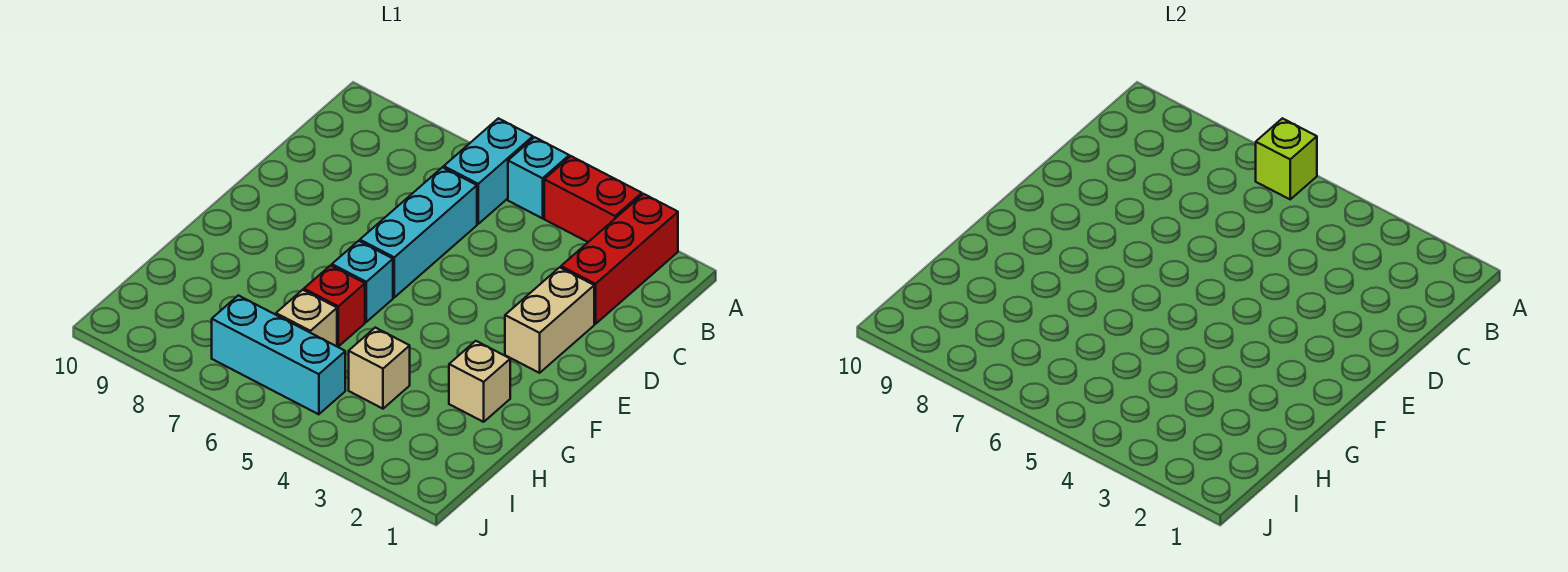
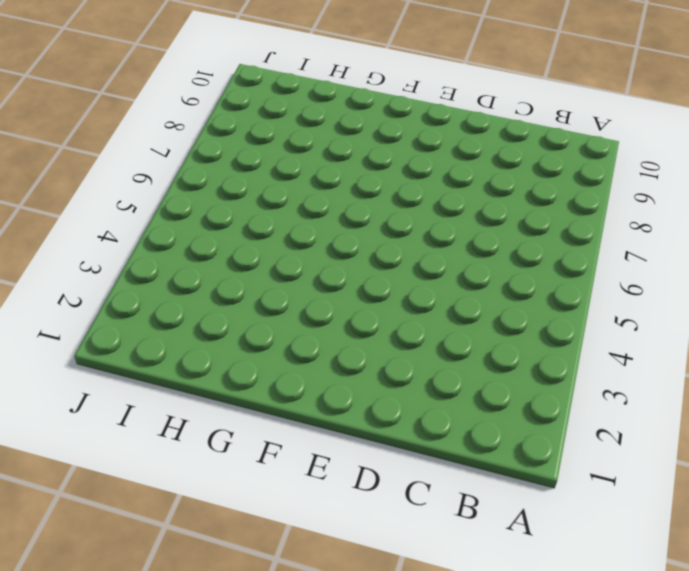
none -> red 1x3 brick [561,194,678,324]
none -> red 1x2 brick [544,156,642,242]
none -> cyan 1x1 brick [508,137,569,218]

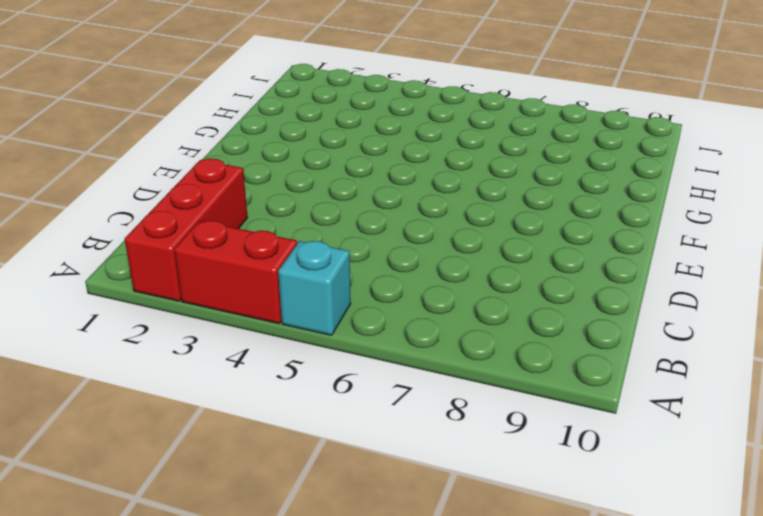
none -> cyan 1x2 brick [444,118,533,224]
none -> cyan 1x3 brick [360,167,477,297]
none -> tan 1x2 brick [505,267,594,373]

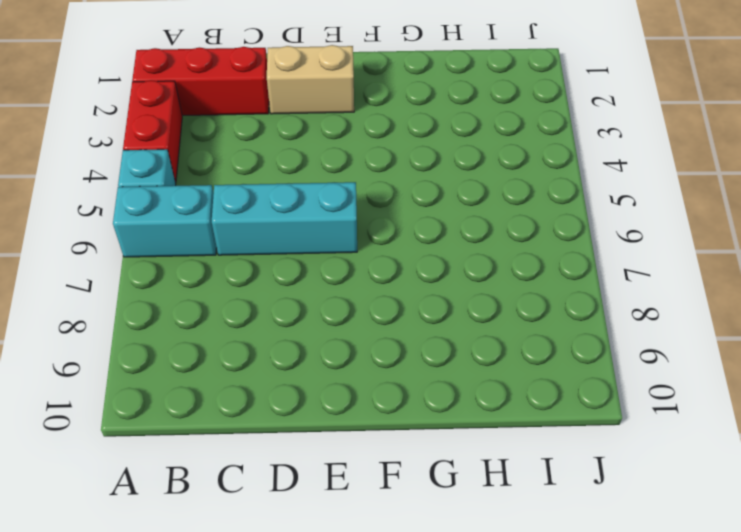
none -> cyan 1x1 brick [332,241,393,322]
none -> tan 1x1 brick [449,341,510,422]
none -> red 1x1 brick [304,265,365,346]

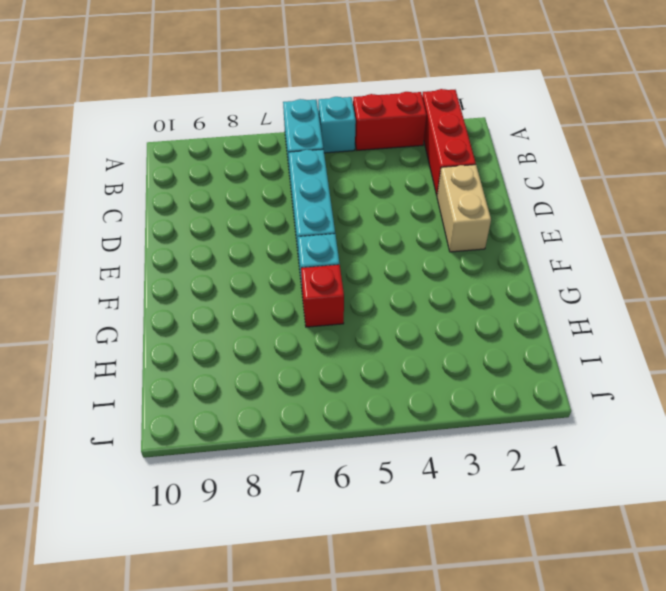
none -> tan 1x1 brick [449,341,510,422]
none -> tan 1x1 brick [349,328,410,409]
none -> tan 1x1 brick [276,290,337,346]

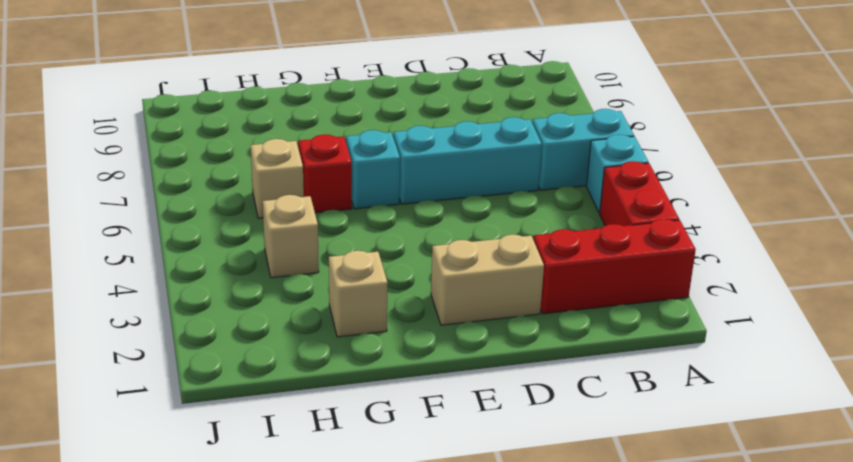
none -> cyan 1x3 brick [212,295,345,414]
none -> lime 1x1 brick [1256,118,1317,199]

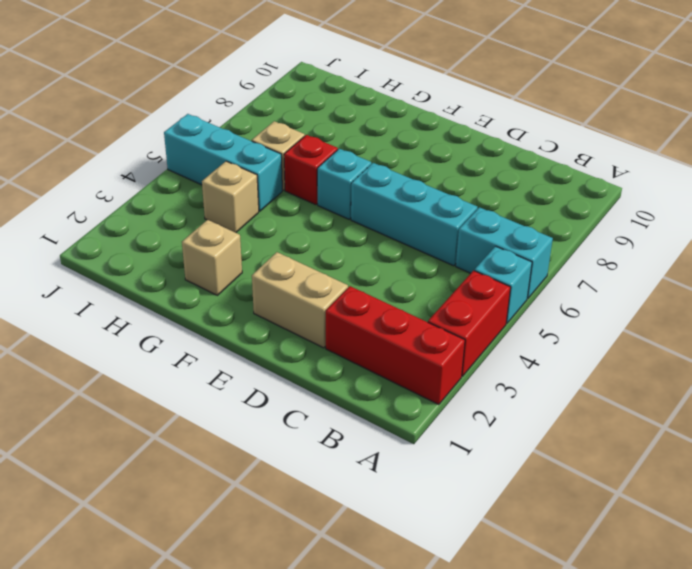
cyan 1x3 brick [164,114,282,211] -> cyan 1x3 brick turned to [212,295,345,414]
none -> lime 1x1 brick [1256,118,1317,199]

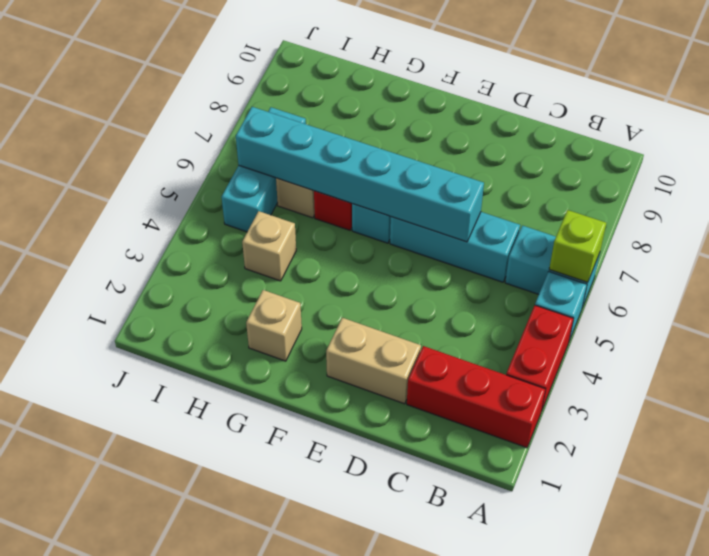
cyan 1x6 brick [236,107,484,242] -> none

